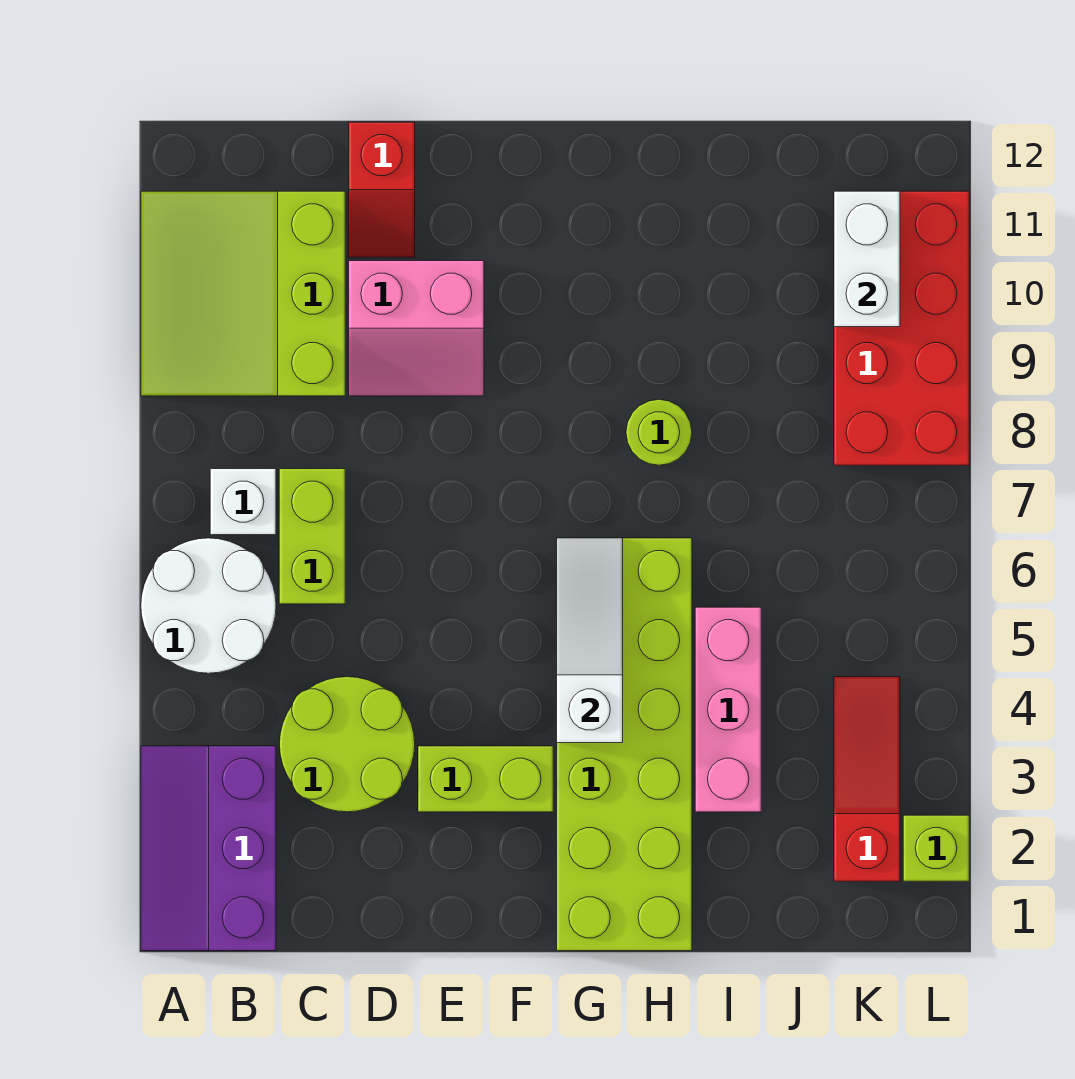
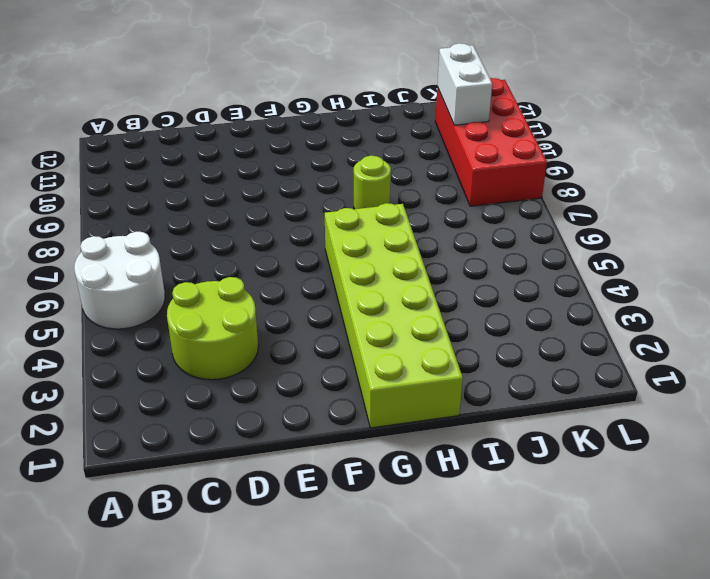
none -> purple 2x3 slope [141,746,276,951]
none -> lime 3x3 slope [141,191,345,396]
none -> white 1x1 brick [210,469,276,535]

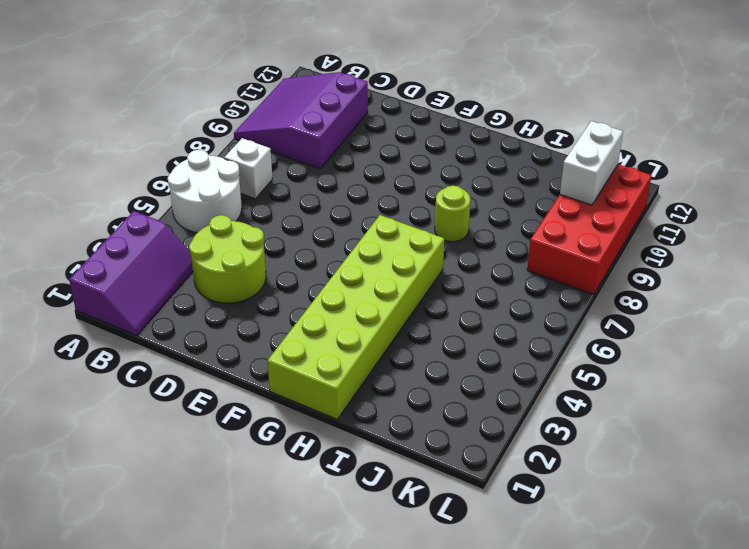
purple 2x3 slope [69,211,193,336] -> purple 2x3 slope turned to [141,746,276,951]
purple 3x3 slope [234,72,368,169] -> lime 3x3 slope [141,191,345,396]
none -> lime 1x2 brick [279,469,345,604]
none -> pink 2x2 slope [349,261,484,396]
none -> red 1x2 slope [349,122,415,257]

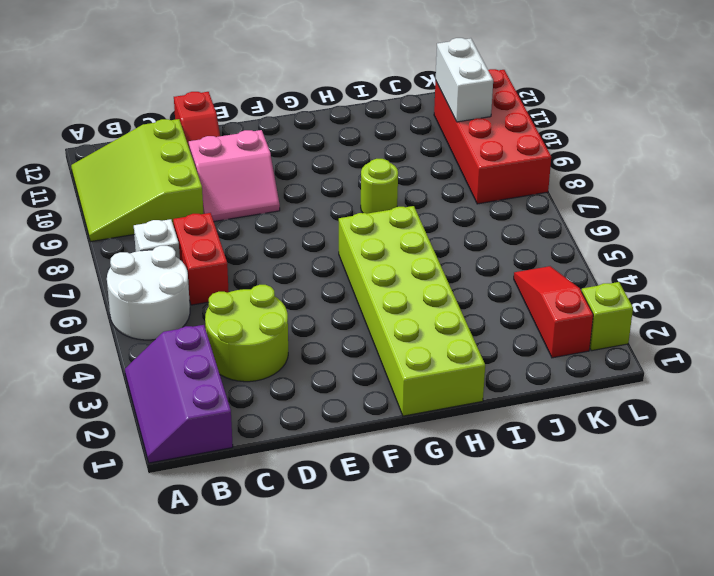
red 1x2 brick [173,213,229,305] -> lime 1x2 brick [279,469,345,604]
none -> lime 1x2 brick [418,746,553,812]
none -> pink 1x3 brick [695,607,761,812]
none -> white 1x3 slope [557,538,623,743]

